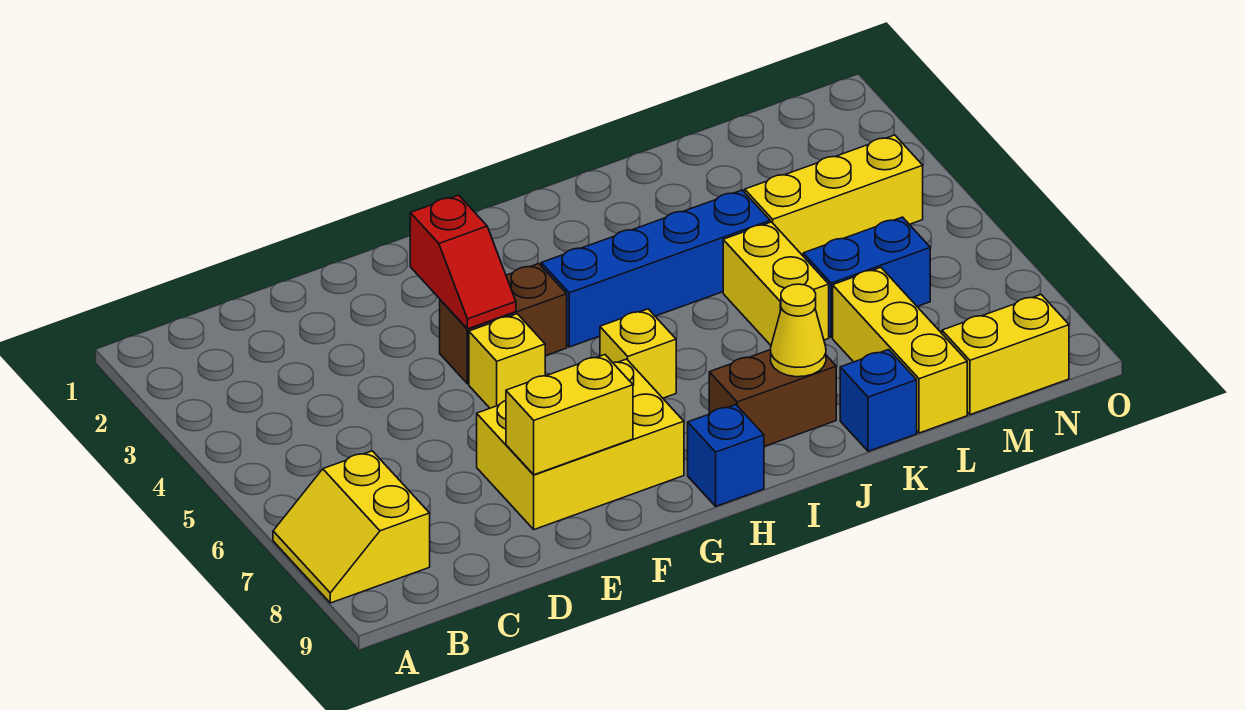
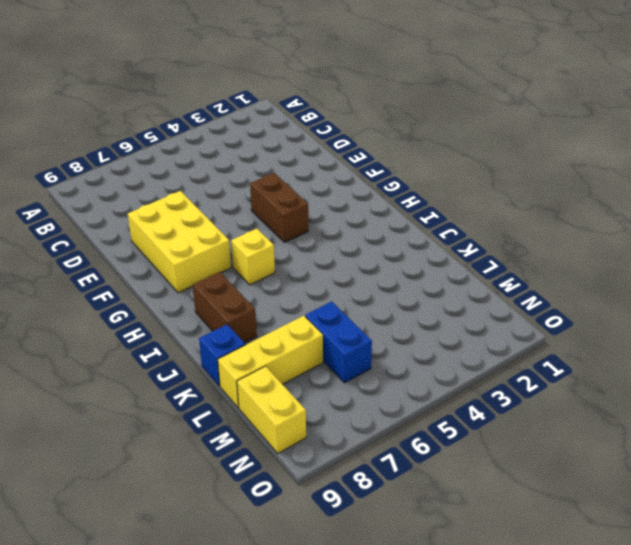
none -> yellow 2x2 slope [273,451,430,603]
none -> yellow 1x1 brick [469,314,545,408]
none -> blue 1x4 brick [541,190,770,347]

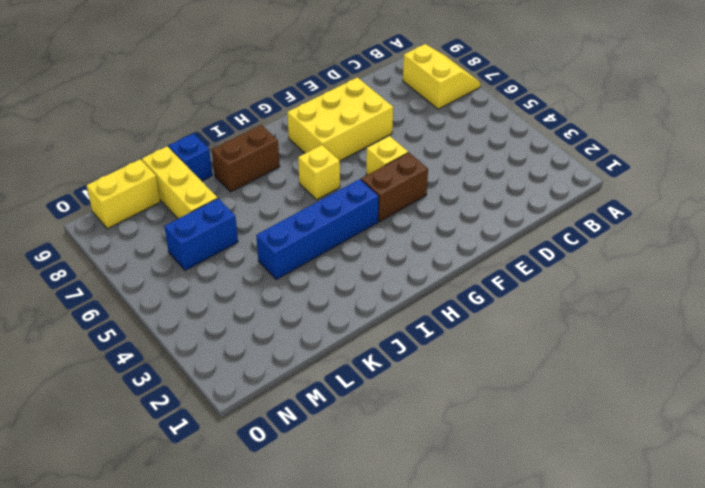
none -> blue 1x1 brick [688,405,764,506]
none -> yellow 1x2 brick [723,222,829,345]
none -> yellow 1x3 brick [745,135,923,256]

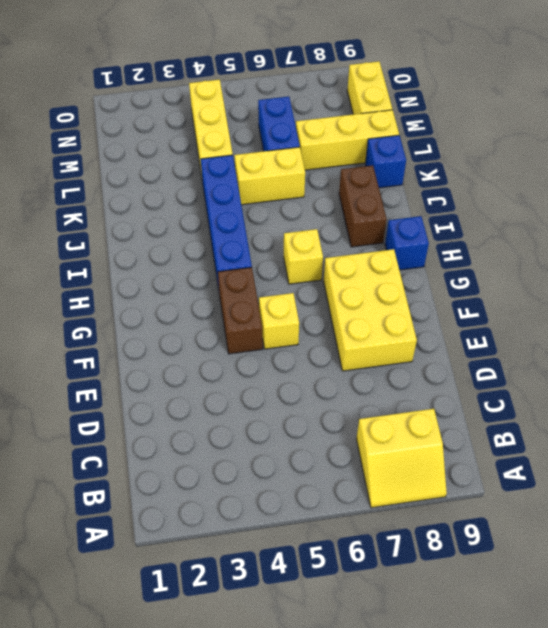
none -> yellow 1x2 brick [506,355,633,475]
none -> red 1x2 slope [410,195,516,329]
none -> yellow 1x1 cone [771,284,826,377]

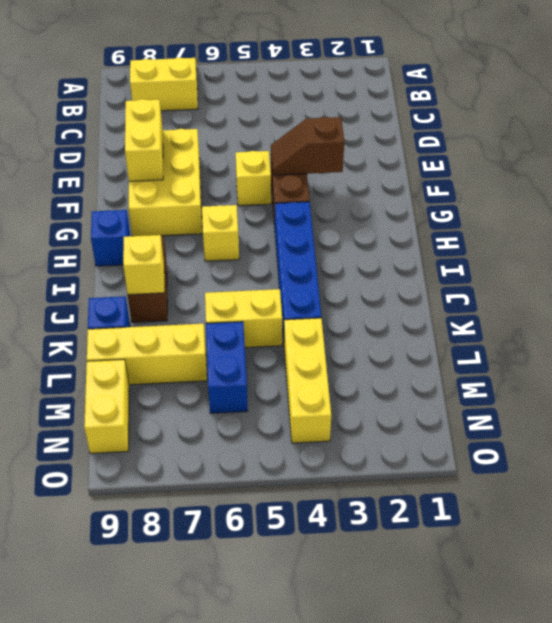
brown 1x2 slope [271,117,344,175] -> red 1x2 slope [410,195,516,329]
yellow 1x1 brick [123,235,164,295] -> yellow 1x1 cone [771,284,826,377]

